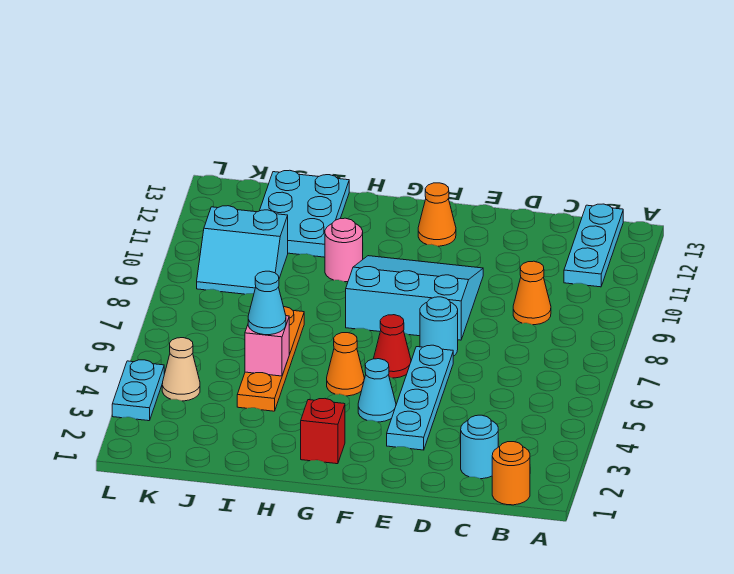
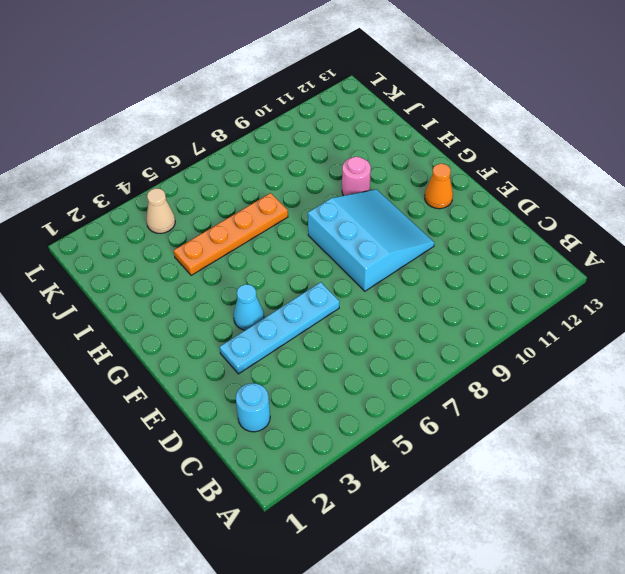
none -> orange 1x1 round brick [492,442,530,505]
none -> cyan 1x3 plate [564,204,623,287]
none -> orange 1x1 cone [513,261,551,325]

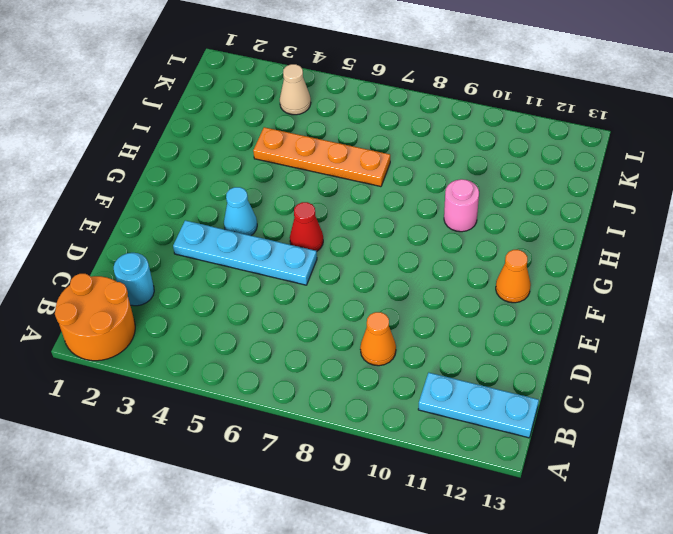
orange 2x2 round brick [55,274,135,361] -> orange 1x1 round brick [492,442,530,505]
none -> cyan 1x1 round brick [420,297,458,356]
none -> cyan 3x3 slope [346,256,483,340]
none -> red 1x1 brick [301,399,345,464]

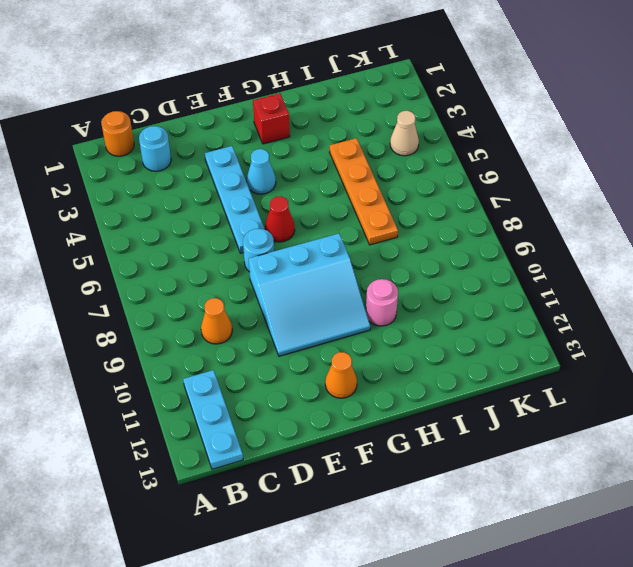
none -> orange 1x1 cone [327,333,364,396]
none -> cyan 2x3 plate [260,170,349,257]
none -> cyan 2x2 slope [197,206,288,294]

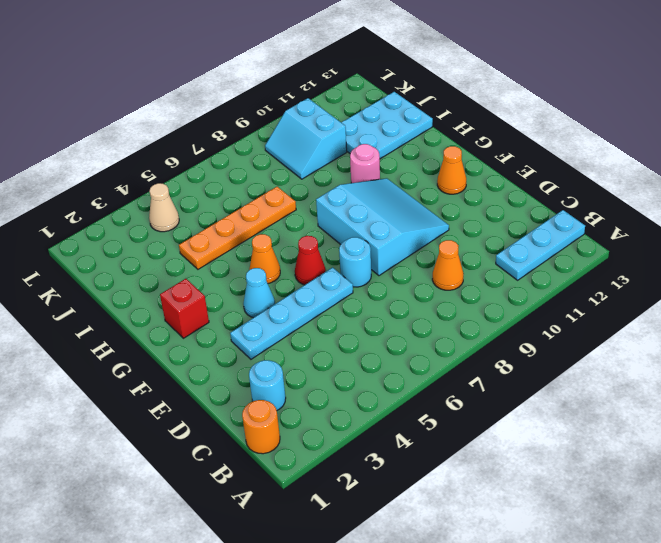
none -> cyan 1x2 plate [112,360,164,421]
none -> pink 1x1 brick [245,316,289,376]
none -> cyan 1x1 cone [248,271,286,335]

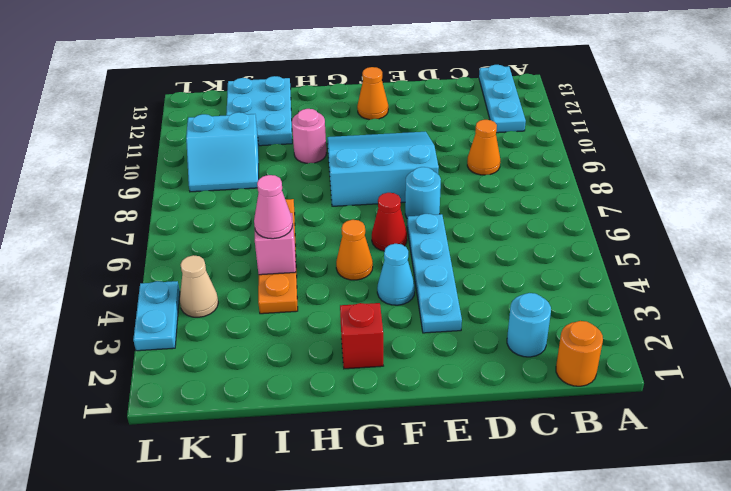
pink 1x1 cone [254,175,293,239] -> cyan 1x1 cone [248,271,286,335]

